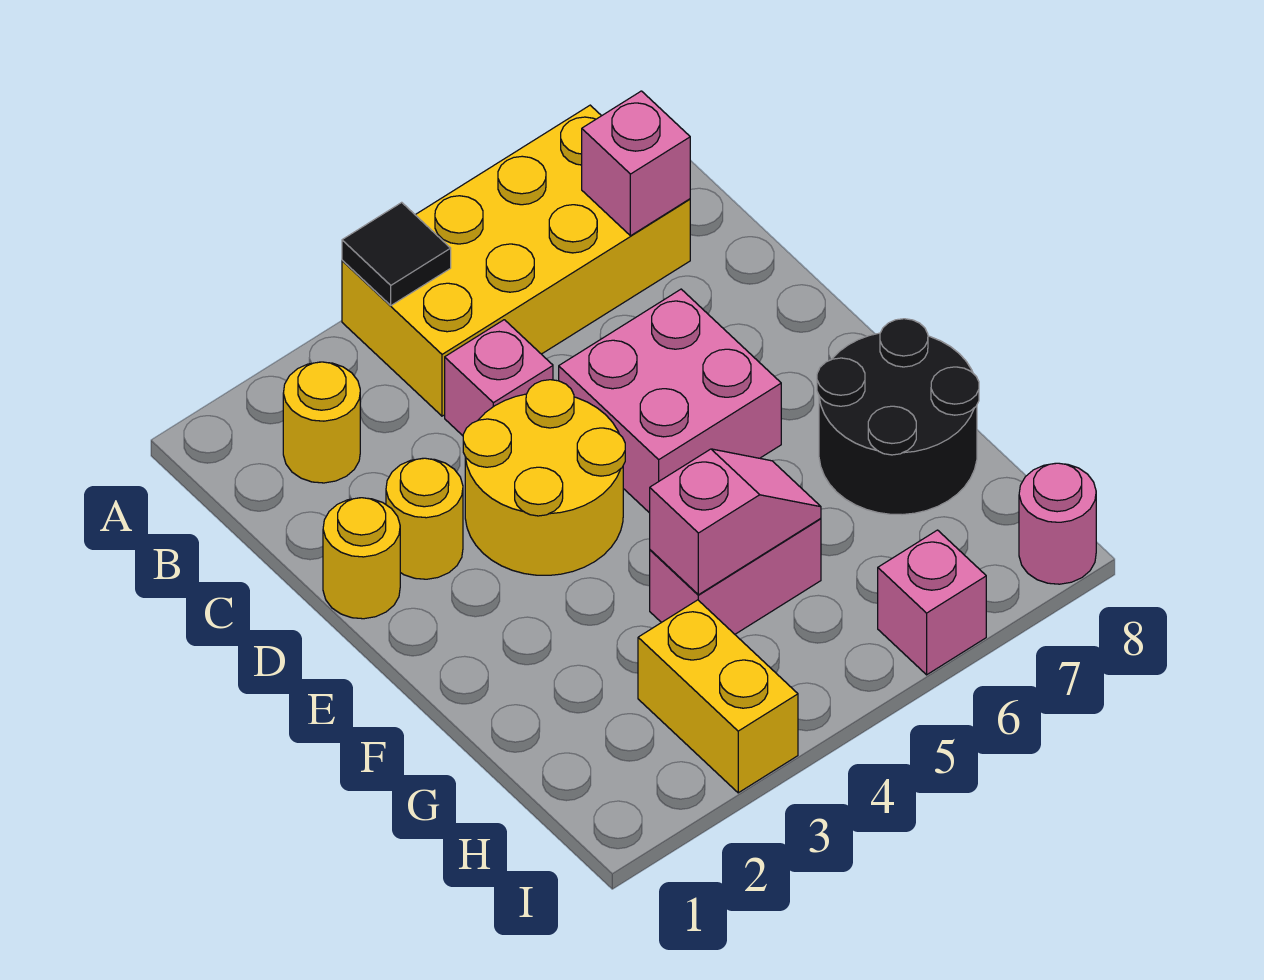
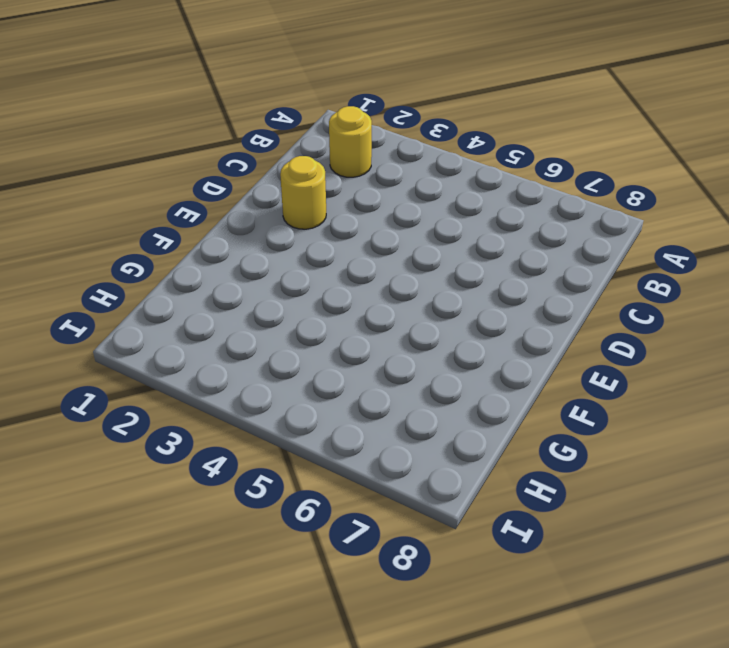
none -> yellow 2x4 brick [342,105,690,416]
none -> pink 1x1 brick [445,320,553,436]
none -> yellow 1x1 round brick [323,498,400,619]

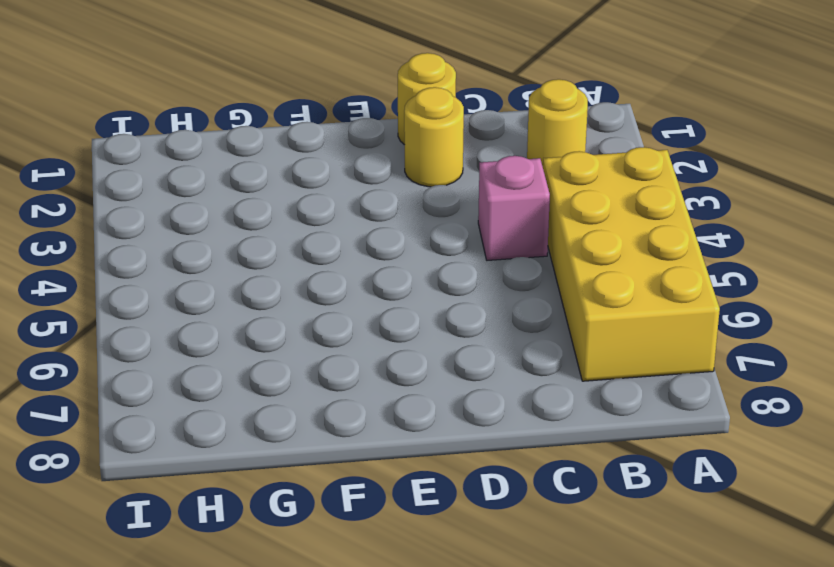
none -> yellow 2x2 round brick [463,380,625,575]
none -> pink 2x2 brick [559,289,781,513]
none -> black 2x2 round brick [817,319,979,515]

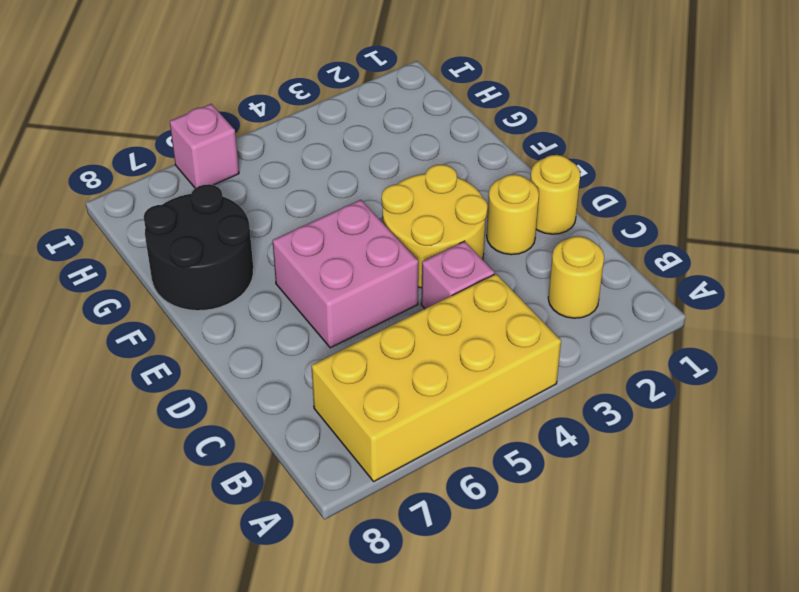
none -> pink 1x2 brick [650,518,821,634]
none -> yellow 1x2 brick [638,600,798,793]
none -> pink 1x1 round brick [1019,463,1096,584]

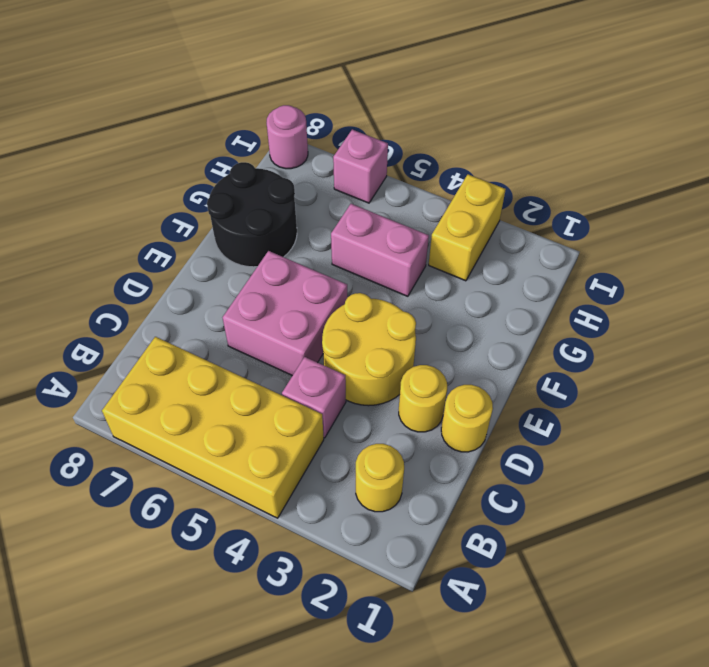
none -> black 1x1 tile [342,202,451,305]
none -> pink 1x1 brick [582,91,690,236]
none -> pink 1x2 slope [650,449,821,595]

